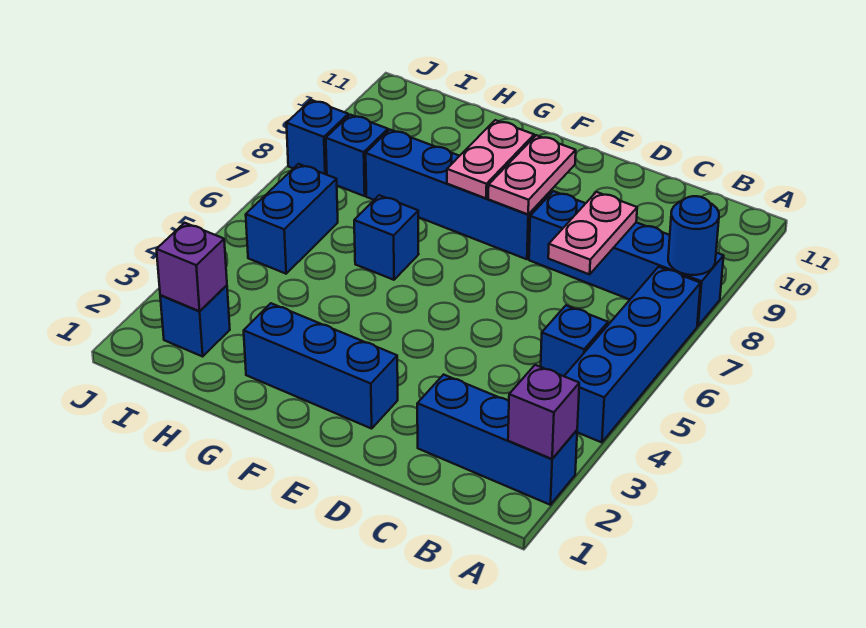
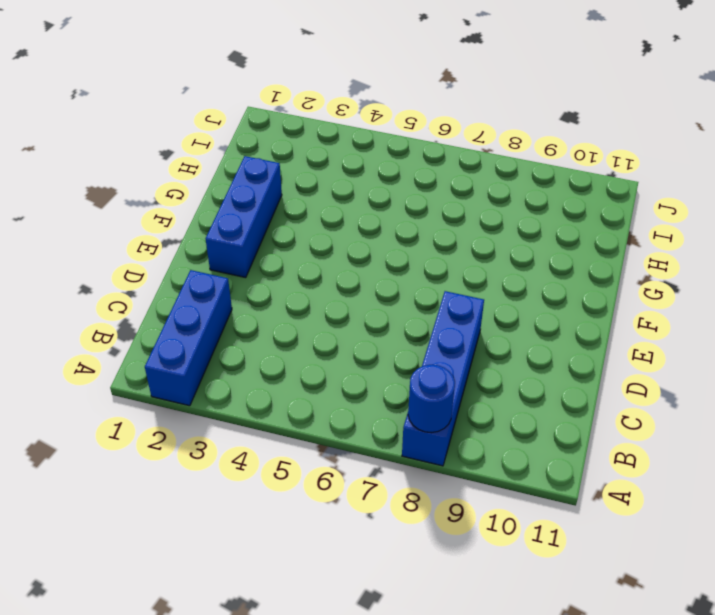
none -> blue 1x4 brick [564,267,701,442]
none -> blue 1x1 brick [541,305,608,376]
none -> blue 1x4 brick [366,130,551,259]

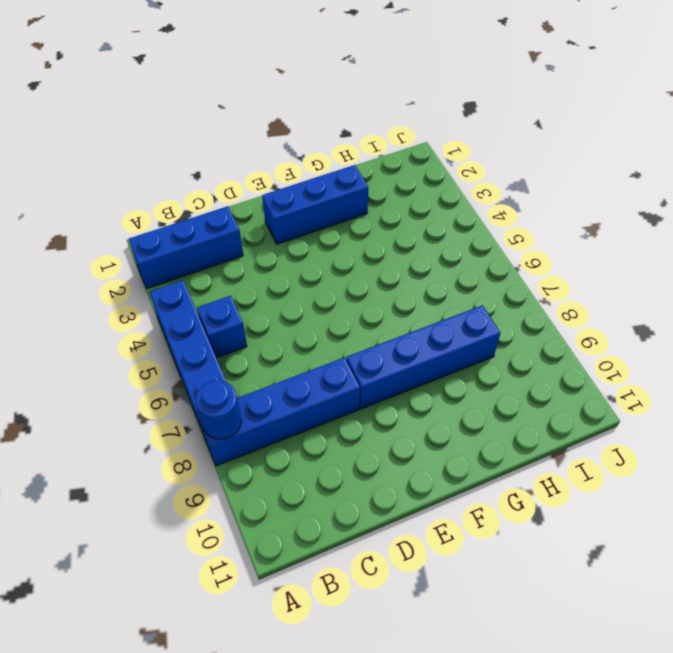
none -> blue 1x1 brick [354,195,419,280]
none -> blue 1x1 brick [160,285,230,356]
none -> blue 1x2 brick [246,164,338,274]

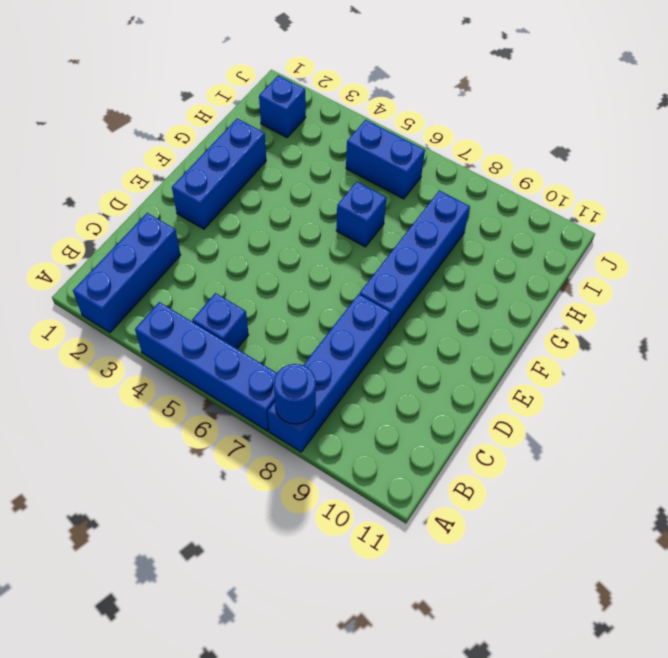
none -> blue 1x1 brick [326,115,388,196]
none -> blue 1x1 brick [287,100,348,175]
none -> purple 1x1 brick [508,365,579,459]

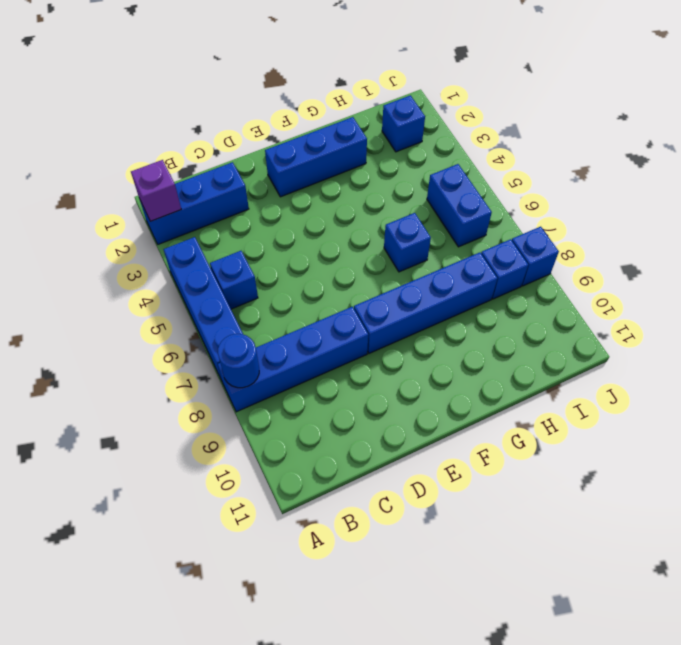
none -> pink 1x2 plate [548,192,637,274]
none -> pink 1x2 plate [488,135,576,214]
none -> pink 1x2 plate [447,120,534,198]

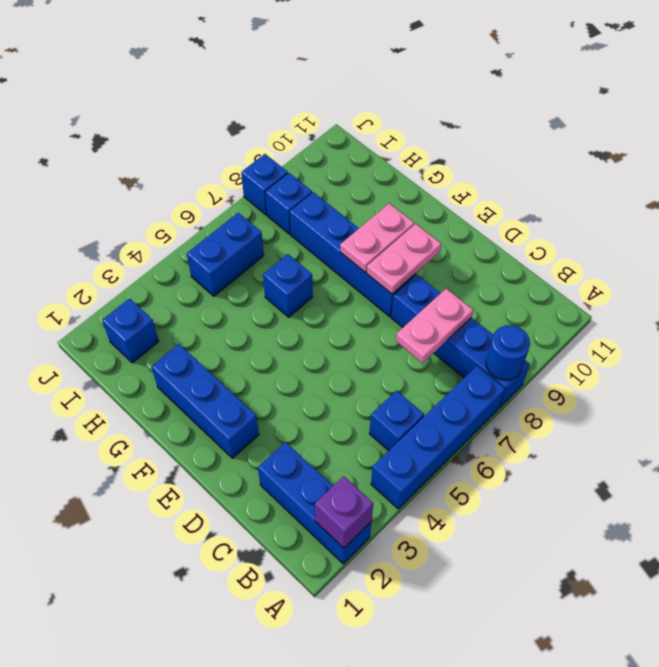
none -> purple 1x1 brick [157,223,227,311]

